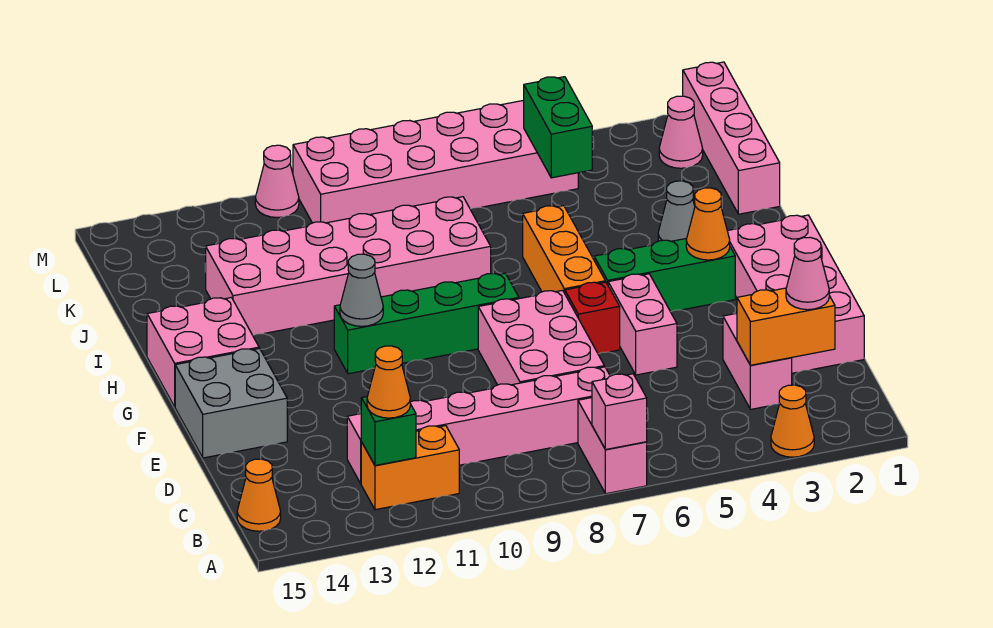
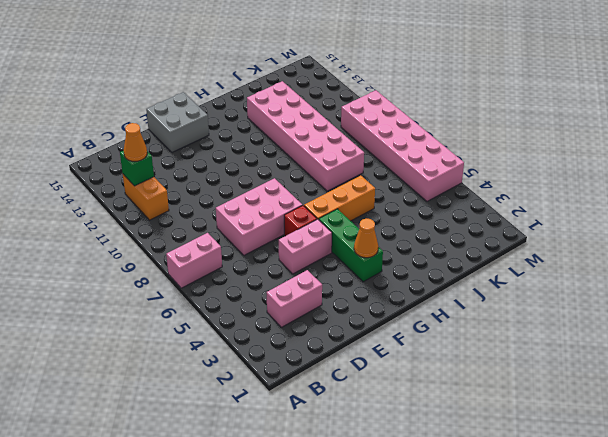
none -> orange 1x1 cone [771,385,814,457]
none -> orange 1x1 cone [237,459,281,531]
none -> pink 1x6 brick [347,367,610,483]

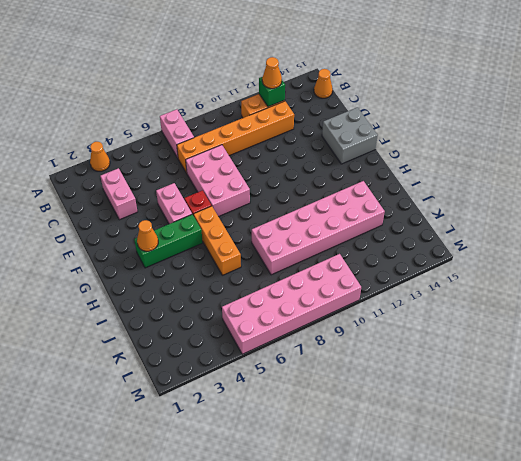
orange 1x6 brick [177,101,294,173] -> pink 1x6 brick [347,367,610,483]
none -> pink 2x4 brick [728,215,864,373]
none -> green 1x4 brick [334,273,519,374]
none -> pink 2x2 brick [147,297,259,407]

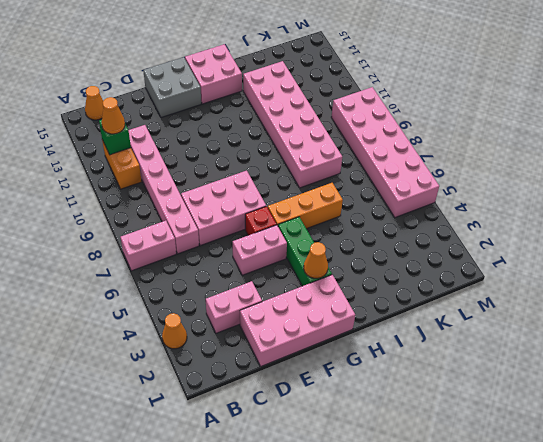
none -> green 1x4 brick [334,273,519,374]
none -> grey 1x1 cone [658,181,695,241]
none -> pink 1x4 brick [683,62,780,214]

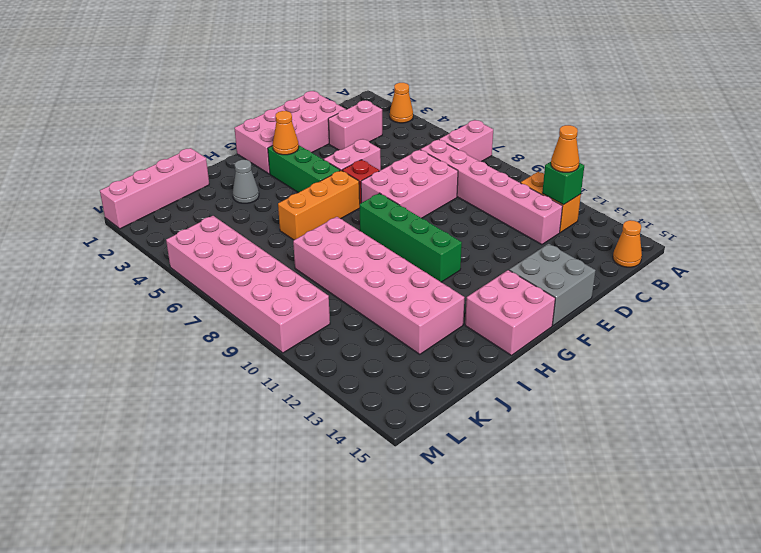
none -> pink 1x1 cone [659,96,703,168]
none -> pink 1x1 cone [255,145,299,217]
none -> pink 1x1 brick [592,374,647,450]

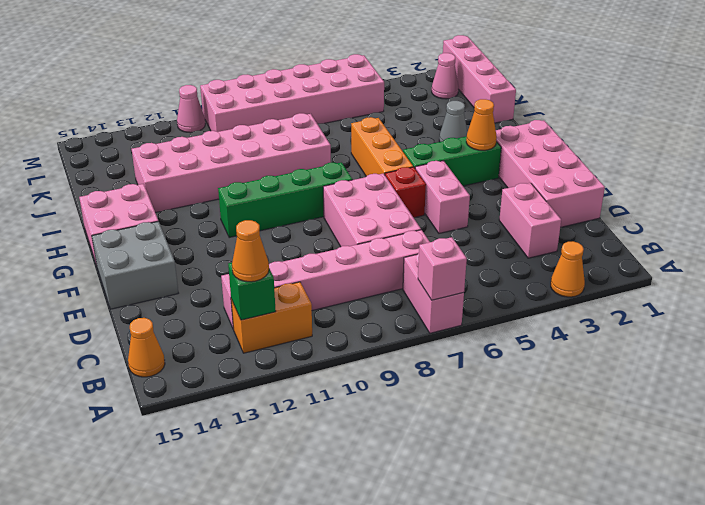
none -> orange 1x2 brick [737,288,835,365]
none -> grey 1x1 cone [340,254,383,326]
none -> green 1x2 brick [524,77,592,178]

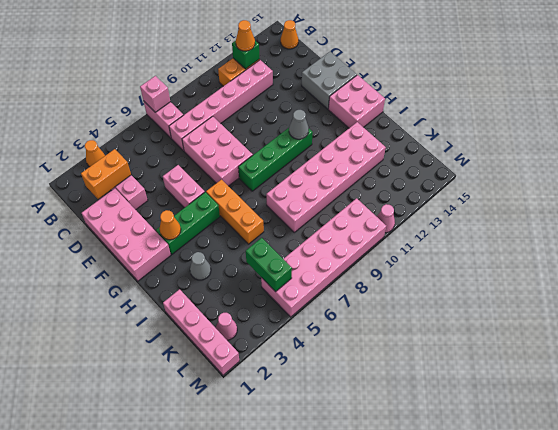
none -> red 1x1 brick [565,282,620,354]
none -> pink 1x1 cone [786,237,829,310]

